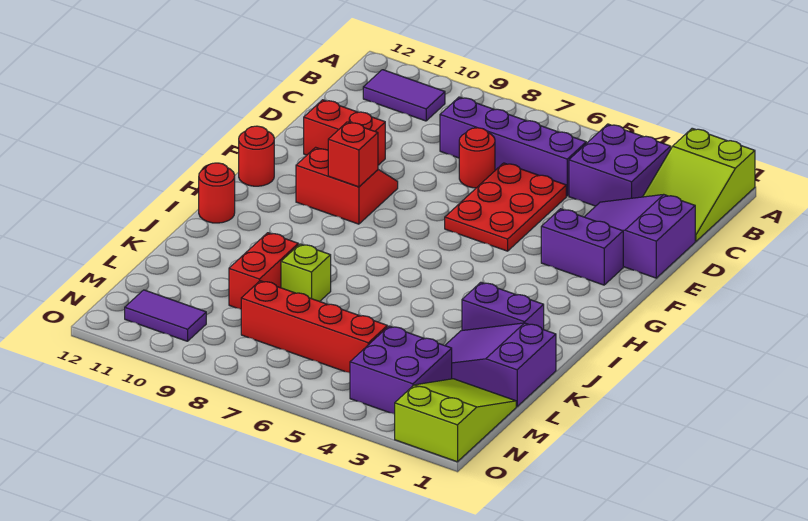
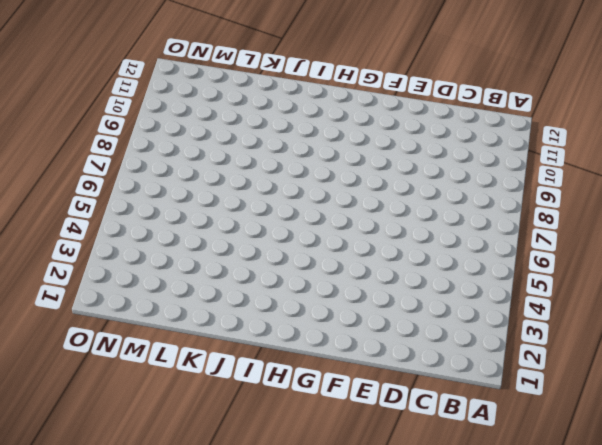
none -> lime 2x3 slope [643,128,755,241]
none -> purple 2x2 brick [569,124,671,206]
none -> purple 1x2 tile [363,70,445,121]

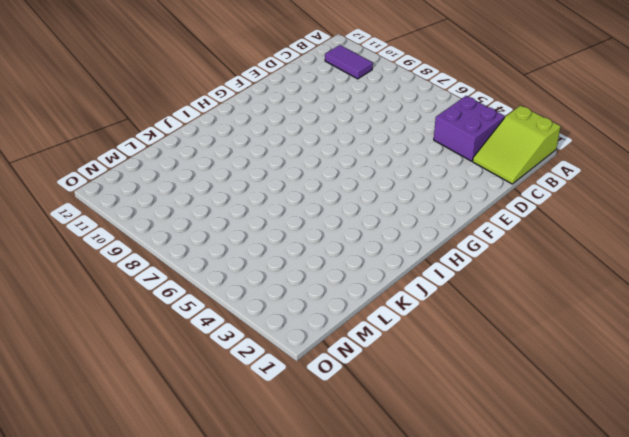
none -> purple 1x4 brick [440,97,586,196]
none -> purple 2x3 slope [585,195,695,278]
none -> red 2x3 plate [445,163,566,251]

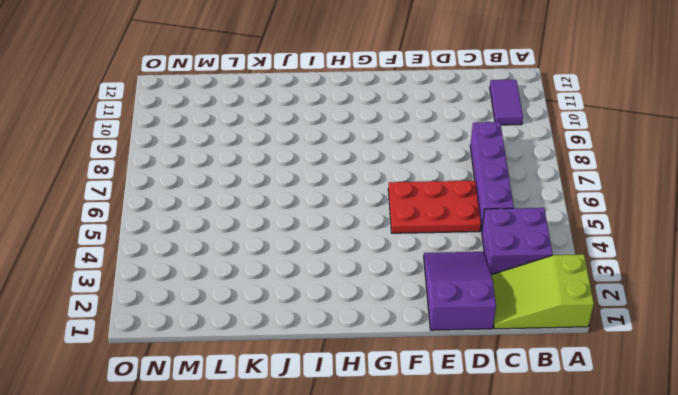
none -> red 1x1 round brick [459,128,495,188]
none -> red 1x2 brick [304,100,385,165]
none -> purple 1x2 brick [541,209,623,285]

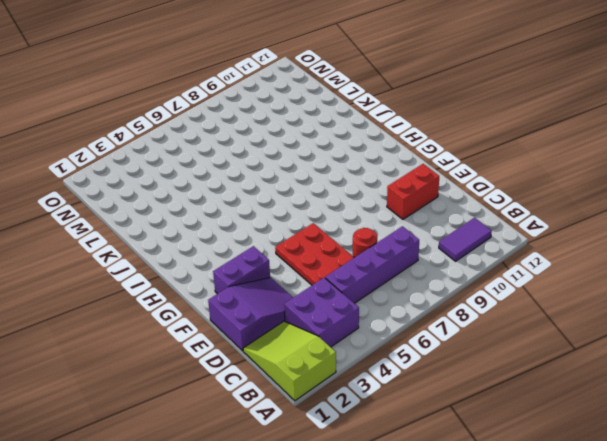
none -> red 2x2 slope [296,147,398,224]
none -> red 1x1 round brick [239,126,274,186]
none -> red 1x1 round brick [199,163,235,223]

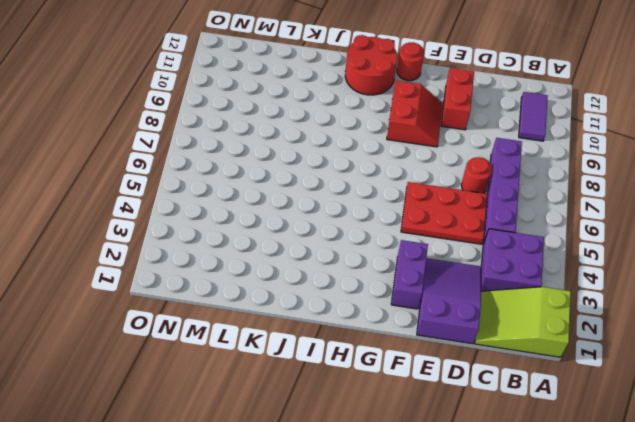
red 2x2 round brick [345,35,397,95] -> red 1x1 round brick [199,163,235,223]
none -> purple 1x2 brick [462,282,544,330]
none -> purple 2x3 slope [445,323,556,407]
none -> lime 1x1 brick [281,244,331,302]

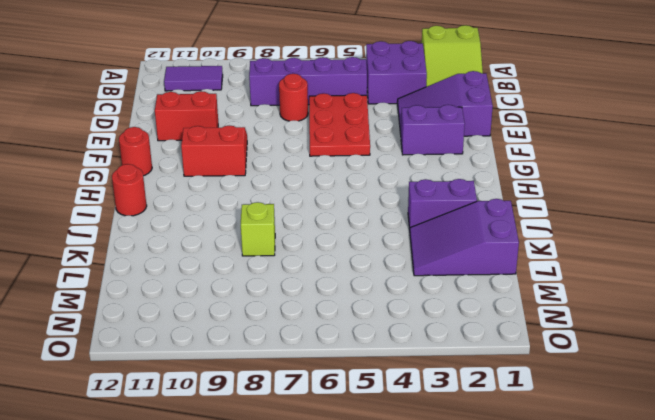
none -> red 1x2 brick [229,233,298,309]
none -> lime 2x3 slope [395,379,516,462]
none -> purple 2x2 brick [350,326,452,414]

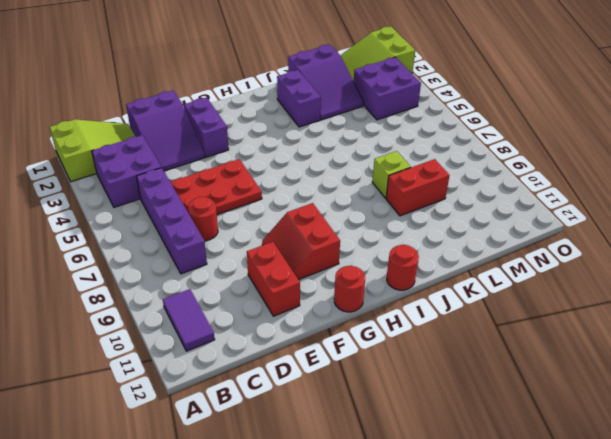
none -> red 1x4 brick [241,281,387,373]
none -> purple 1x2 tile [125,290,206,341]
none -> red 1x1 brick [328,122,378,187]

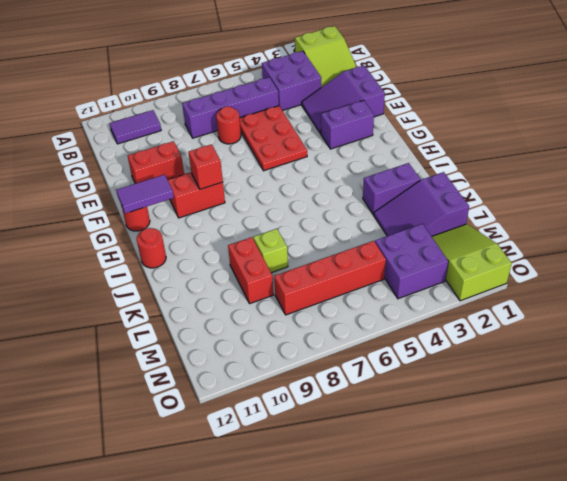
purple 1x2 tile [116,174,174,213] -> purple 1x2 tile moved to [125,290,206,341]

